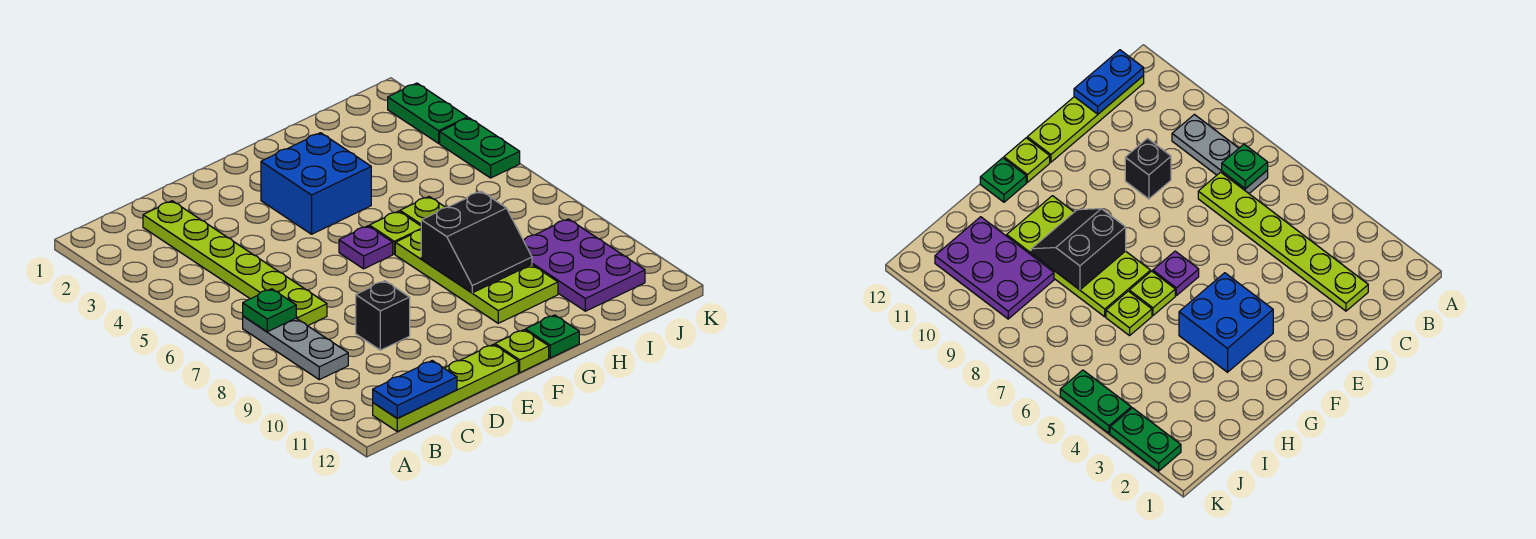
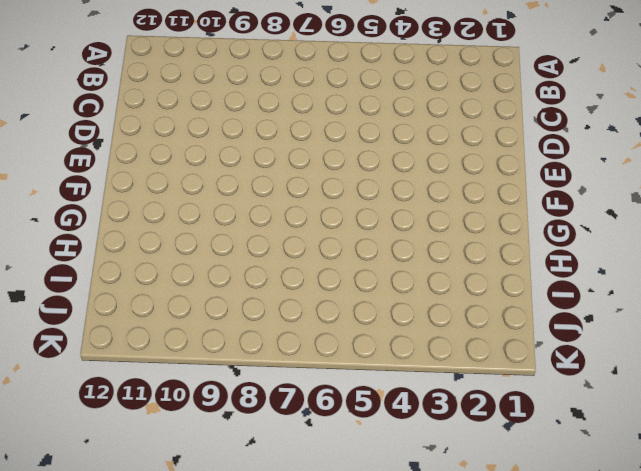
none -> grey 1x3 plate [243,316,348,380]
none -> lime 1x4 plate [373,344,518,431]
none -> lime 1x6 plate [143,201,327,326]

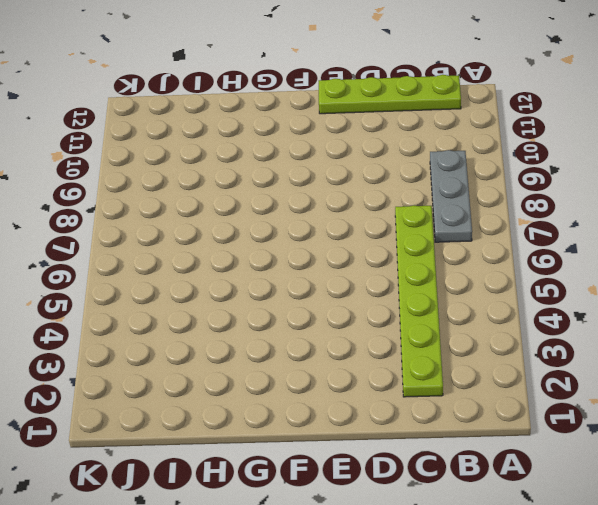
none -> black 1x1 brick [356,281,410,350]
none -> blue 2x2 brick [261,133,371,234]
none -> purple 1x1 plate [339,226,393,269]

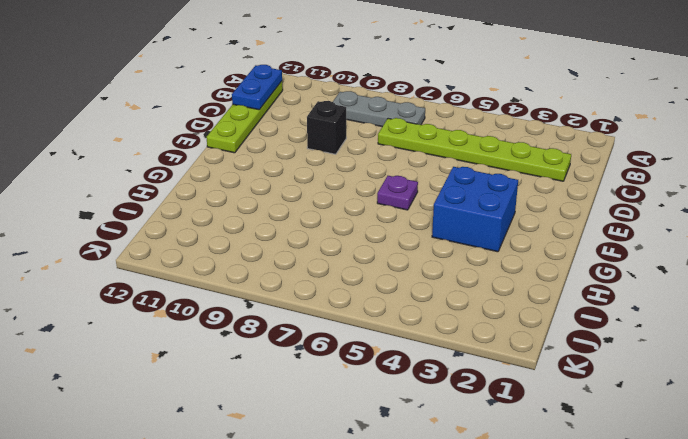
none -> lime 1x1 plate [495,330,549,373]
none -> lime 1x1 plate [369,211,421,254]
none -> lime 2x4 plate [395,230,558,323]

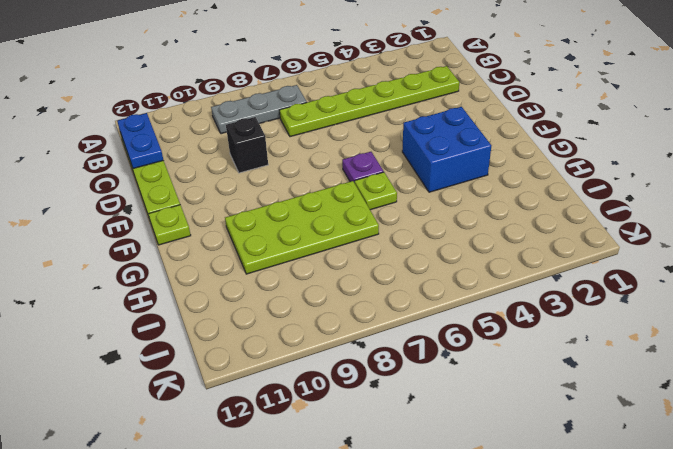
none -> green 1x1 plate [526,315,579,358]
none -> lime 1x1 plate [400,197,446,226]
none -> purple 2x3 plate [524,219,645,311]

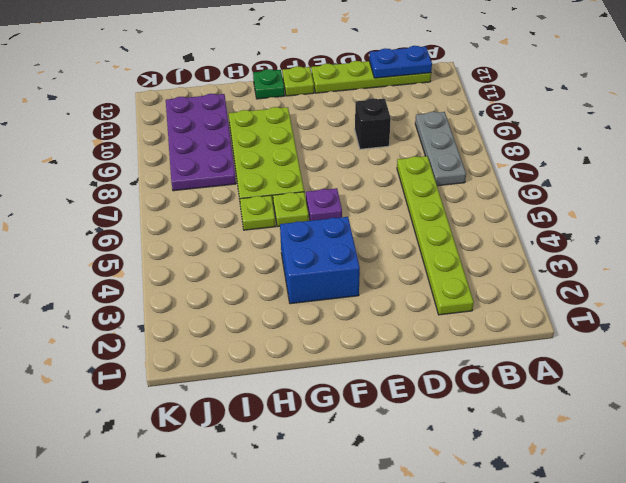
purple 2x4 plate [166,94,236,191] -> purple 2x3 plate [524,219,645,311]
none -> green 1x2 plate [388,83,468,143]
none -> green 1x2 plate [440,118,520,178]
none -> green 1x1 plate [243,289,296,332]

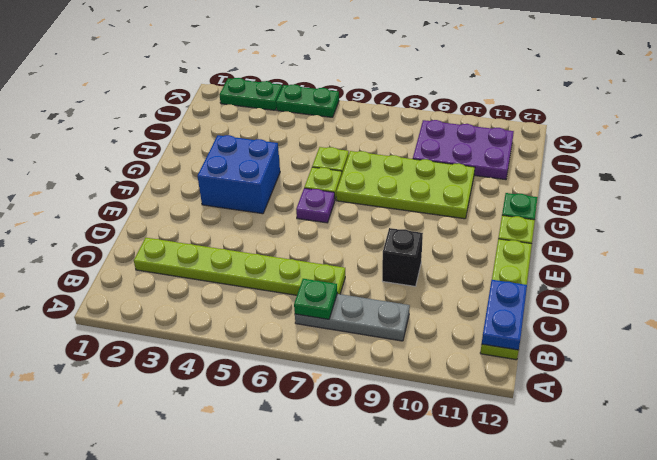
none -> black 2x2 slope [421,191,532,293]

